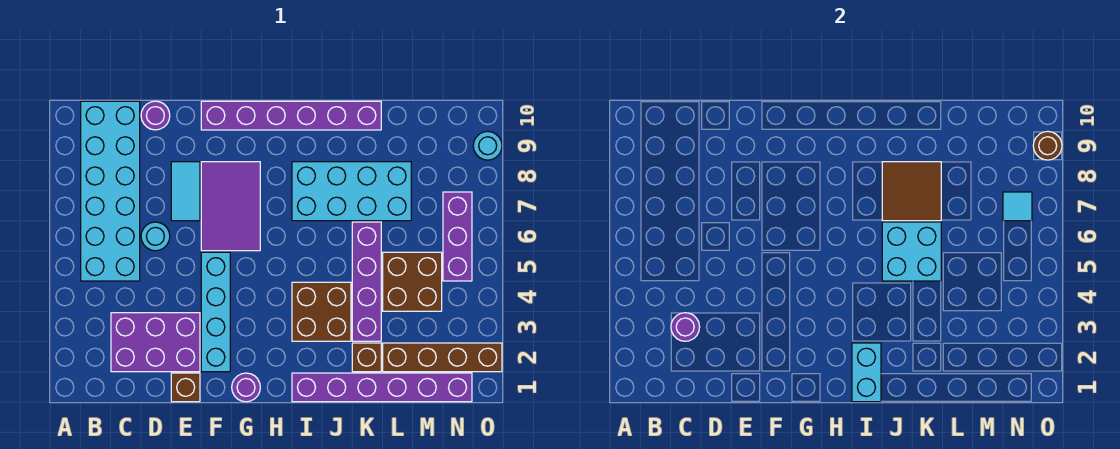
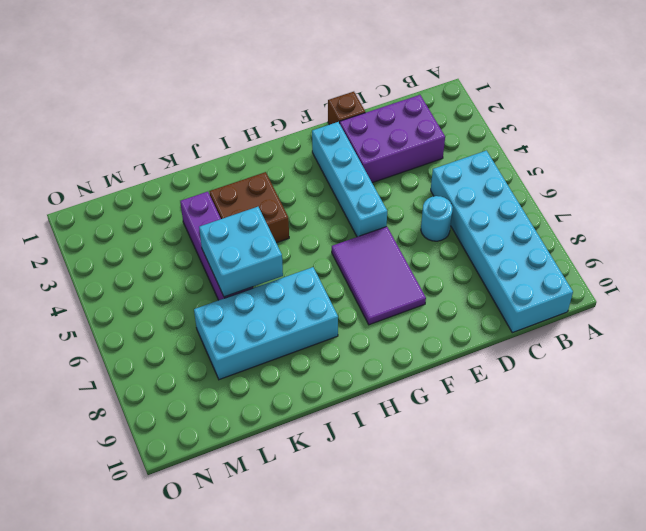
none -> purple 1x1 round brick [141,101,170,130]
none -> cyan 1x2 tile [171,162,200,221]
none -> purple 1x6 brick [201,101,381,130]

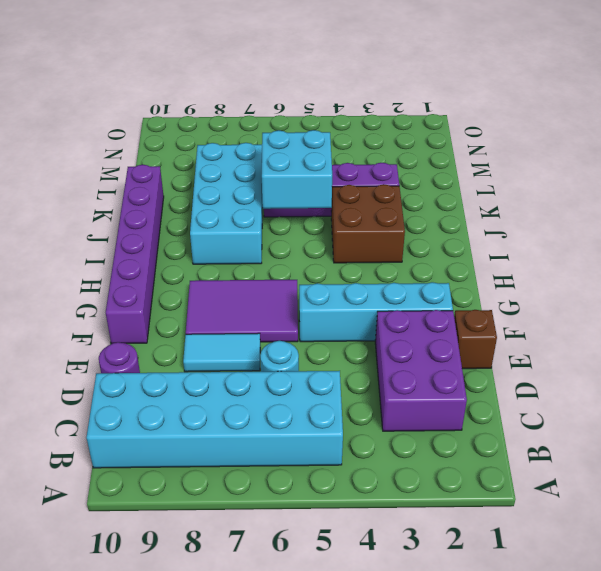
none -> purple 1x1 round brick [232,373,260,402]
none -> purple 1x6 brick [292,373,472,402]
none -> brown 1x1 brick [352,343,381,372]

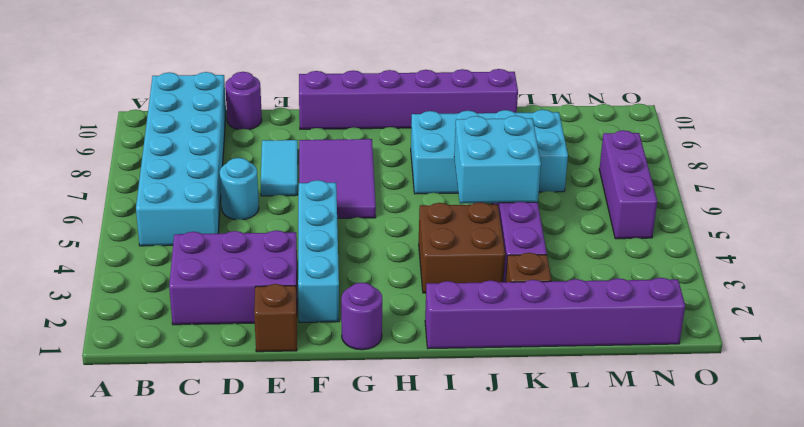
none -> brown 1x4 brick [383,343,502,372]
none -> brown 2x2 brick [383,252,442,311]
none -> cyan 1x1 round brick [473,131,502,160]

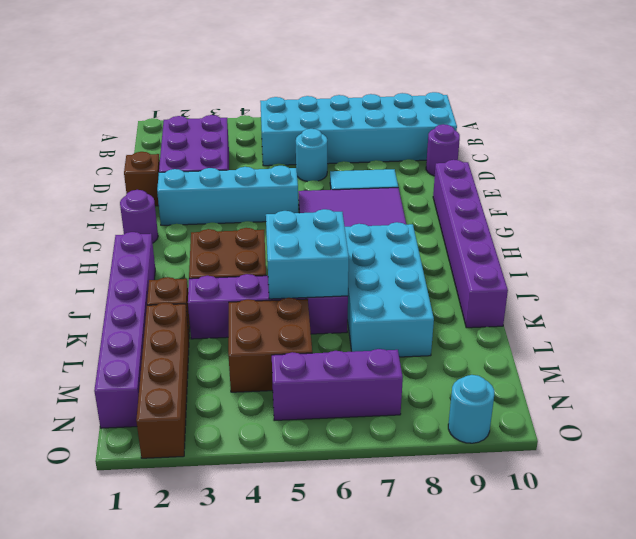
none -> purple 1x1 round brick [671,313,700,341]
none -> cyan 1x2 brick [852,343,881,402]
none -> brown 2x2 tile [882,162,941,221]

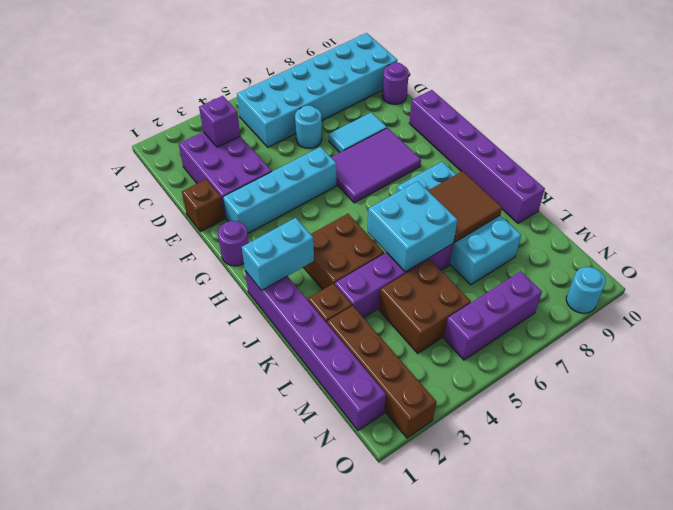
purple 1x1 brick [199,96,240,147] -> purple 1x1 round brick [671,313,700,341]
none -> cyan 1x1 tile [1003,192,1032,221]
none -> brown 1x1 round brick [1033,131,1062,160]

